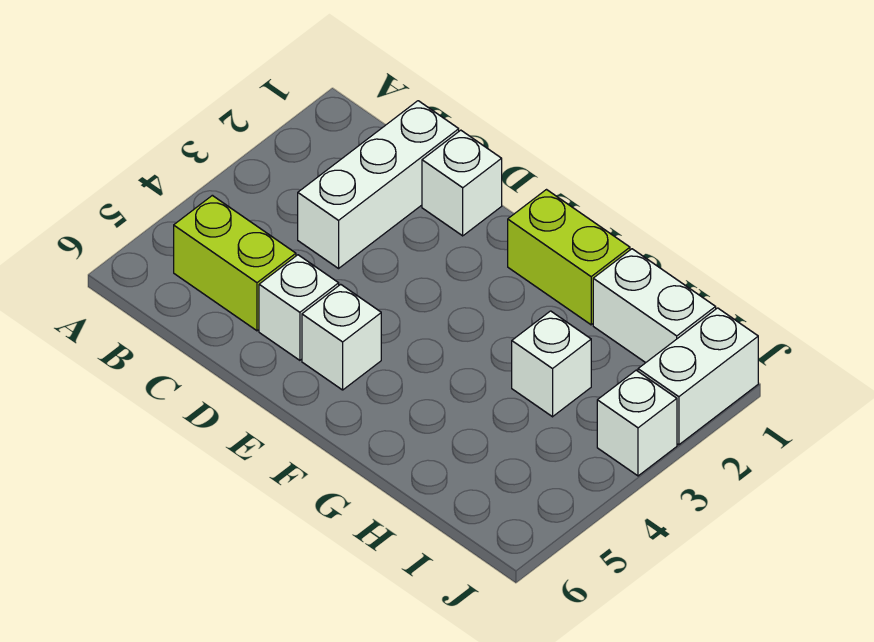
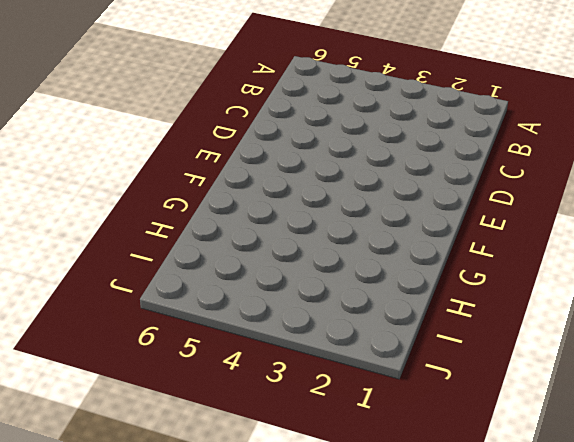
none -> lime 1x2 brick [174,195,296,331]
none -> white 1x3 brick [298,101,459,268]

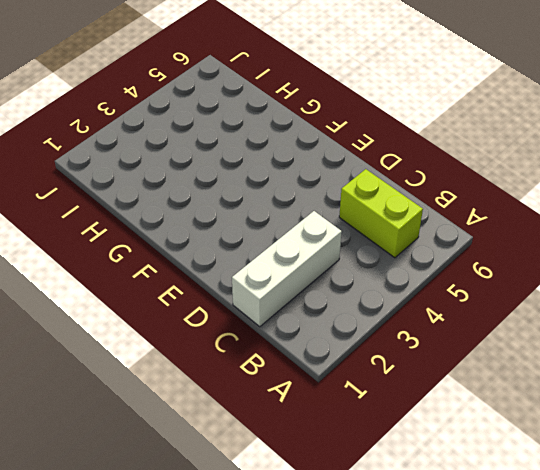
none -> white 1x1 brick [422,130,502,236]
none -> white 1x1 brick [259,255,339,360]

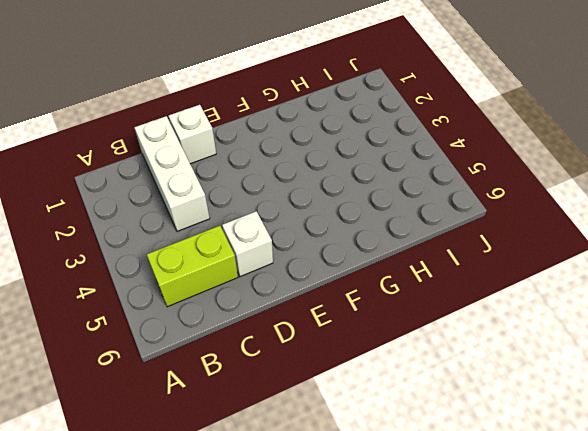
none -> white 1x1 brick [302,284,381,390]
none -> lime 1x2 brick [508,190,630,325]

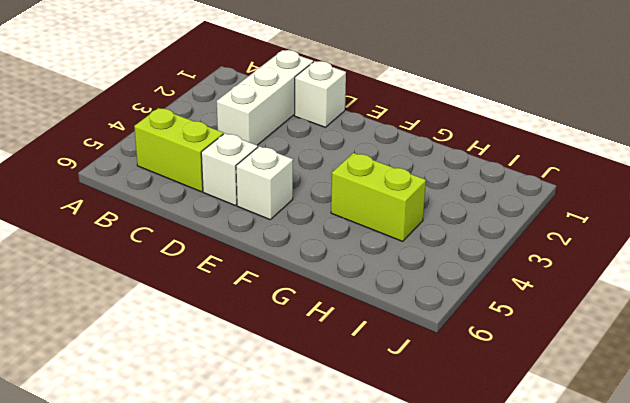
lime 1x2 brick [331,153,426,241] -> lime 1x2 brick moved to [508,190,630,325]
none -> white 1x2 brick [593,249,716,363]
none -> white 1x1 brick [512,311,591,417]

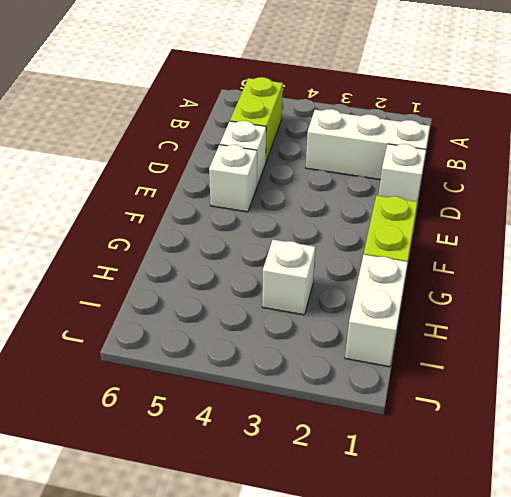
none -> white 1x2 brick [638,308,758,445]
none -> white 1x1 brick [597,370,677,476]

